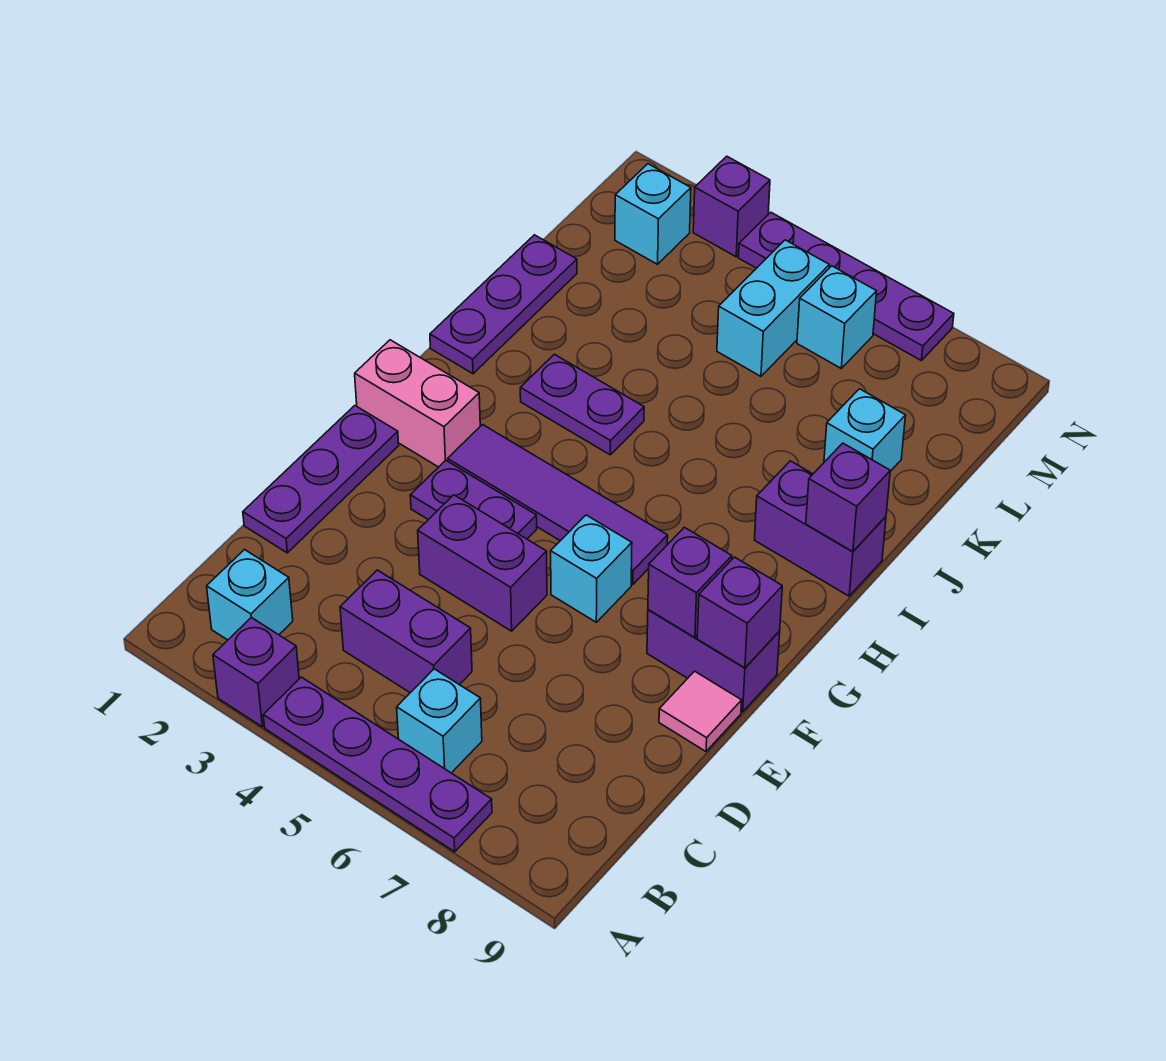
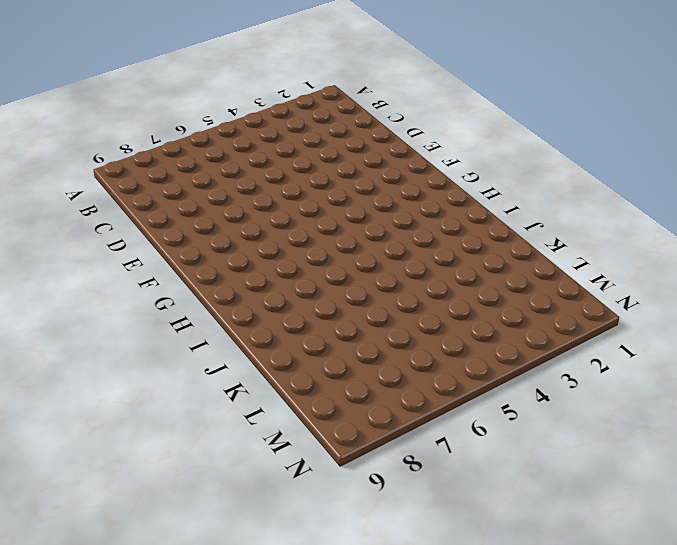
none -> purple 1x1 brick [213,617,299,727]
none -> purple 1x4 plate [263,677,492,852]
none -> cyan 1x1 brick [207,550,293,640]

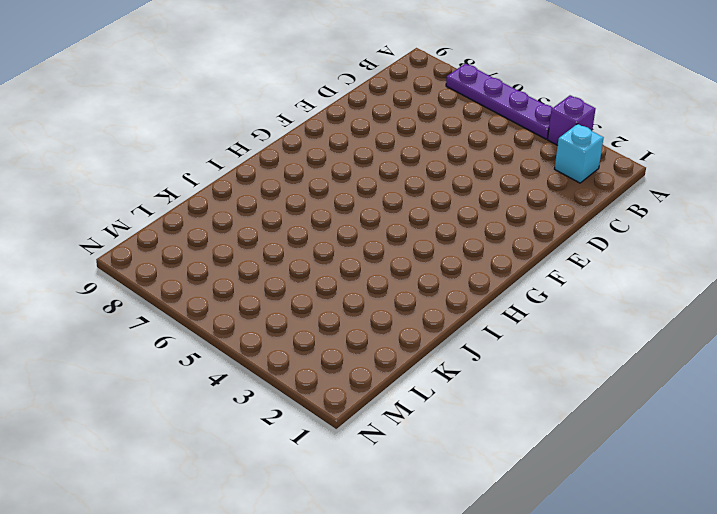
none -> cyan 1x1 brick [397,669,482,773]
none -> purple 1x2 brick [340,570,472,693]
none -> purple 1x3 plate [243,406,399,553]

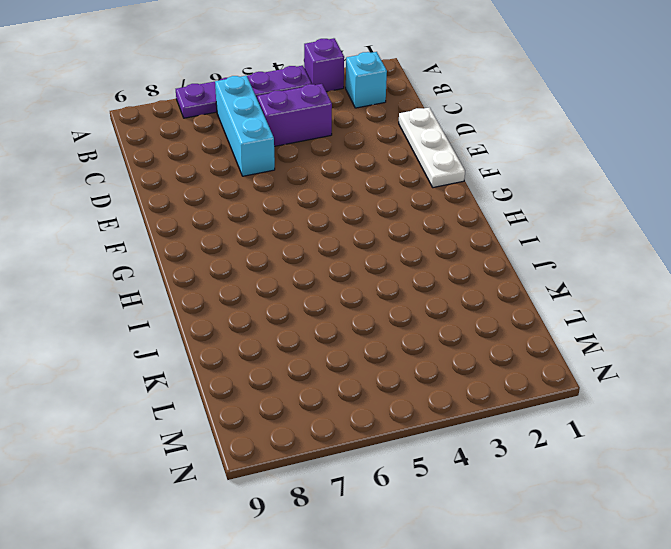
cyan 1x3 brick [215,76,275,176] -> cyan 1x1 brick [397,669,482,773]
white 1x3 plate [399,107,465,188] -> purple 1x3 plate [243,406,399,553]
none -> purple 1x2 brick [418,495,547,631]
none -> pink 1x1 tile [659,671,742,751]
none -> purple 1x2 plate [410,460,537,539]

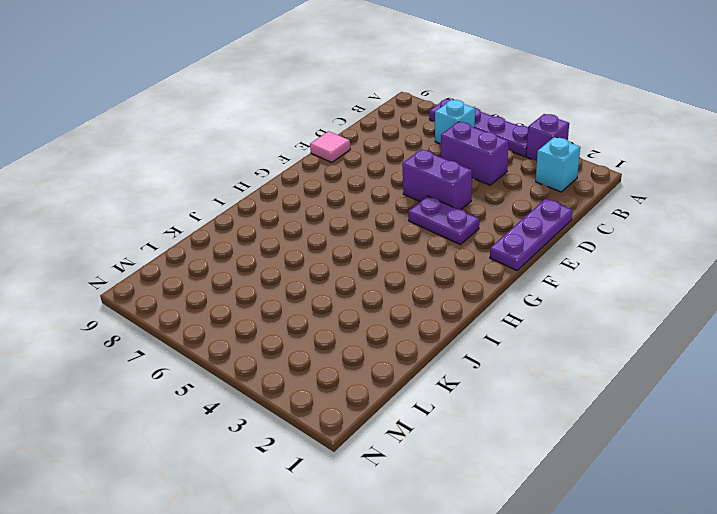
none -> cyan 1x1 brick [551,515,632,622]
none -> purple 1x2 brick [647,610,780,712]
none -> pink 1x2 brick [355,340,480,467]

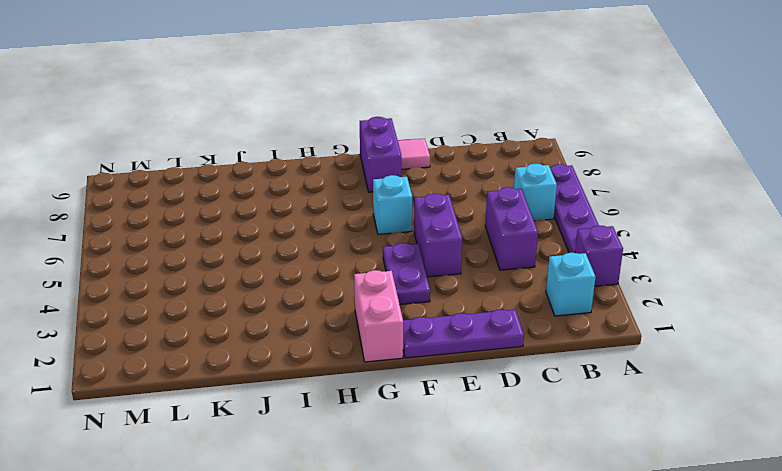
none -> purple 1x4 tile [448,425,668,585]
none -> purple 1x3 plate [430,235,577,374]
none -> purple 1x2 plate [520,354,644,455]

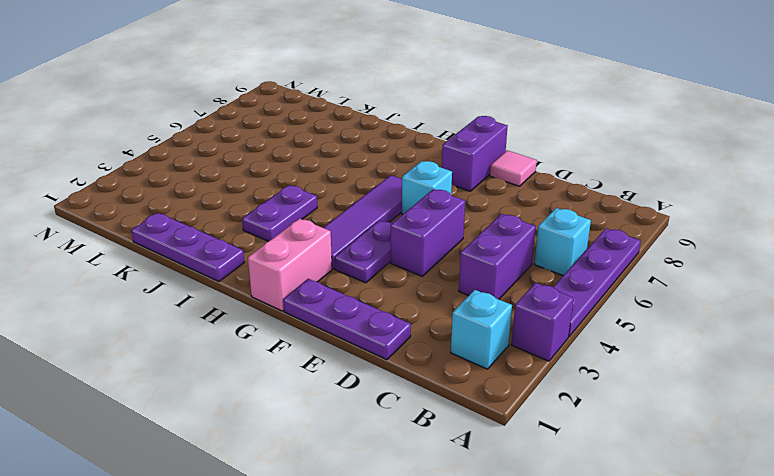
none -> purple 1x2 brick [754,461,886,596]
none -> cyan 1x1 brick [824,389,906,471]
none -> cyan 1x2 brick [717,240,829,376]

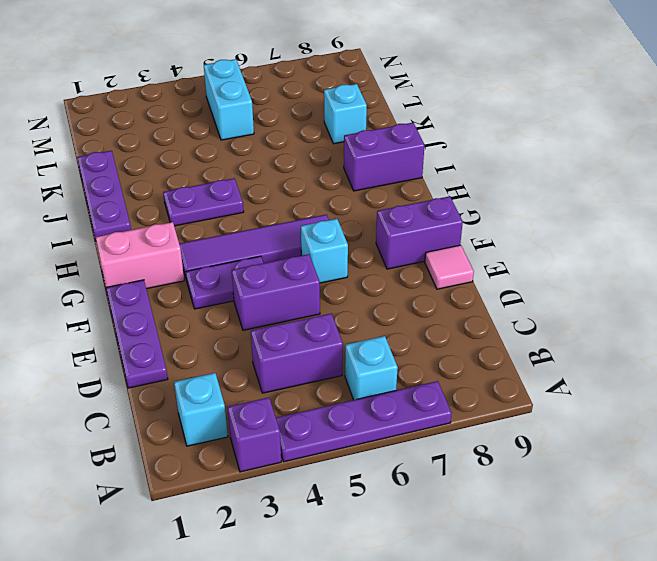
none -> cyan 1x1 brick [615,164,691,264]
none -> cyan 1x1 brick [797,266,877,368]
none -> purple 1x1 brick [693,156,770,257]

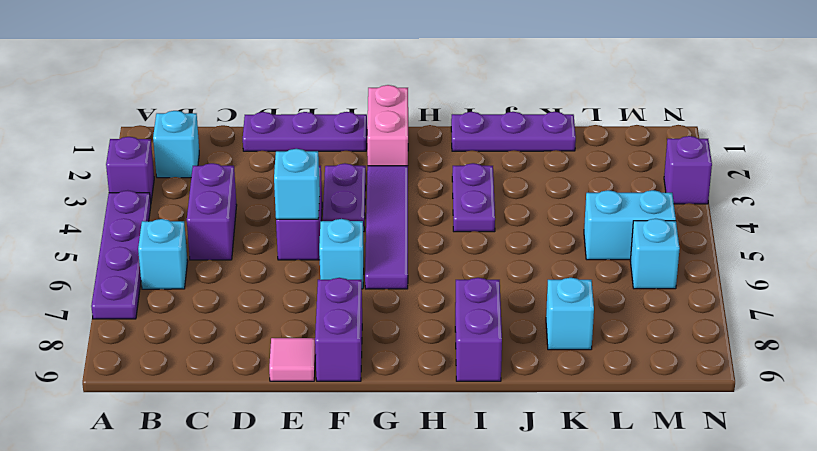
cyan 1x1 brick [274,149,320,219] -> cyan 1x1 brick moved to [615,164,691,264]
none -> purple 1x4 plate [738,212,954,360]
none -> purple 1x1 brick [648,527,732,638]
none -> purple 1x1 brick [697,557,782,668]

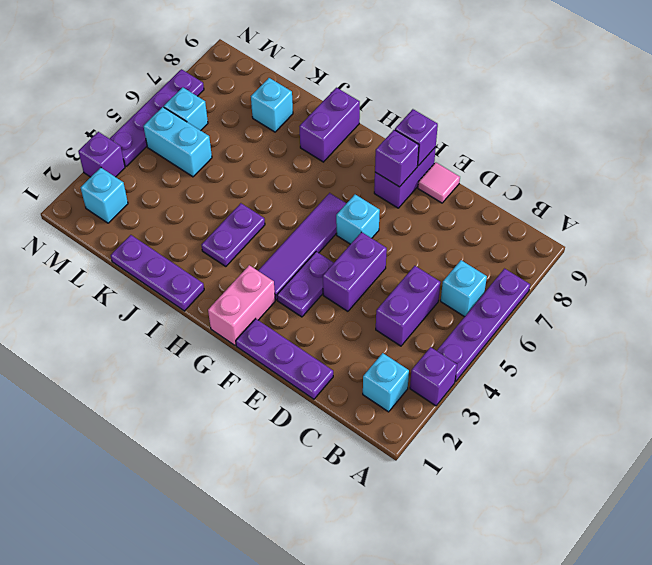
none -> purple 1x1 brick [806,443,890,552]

